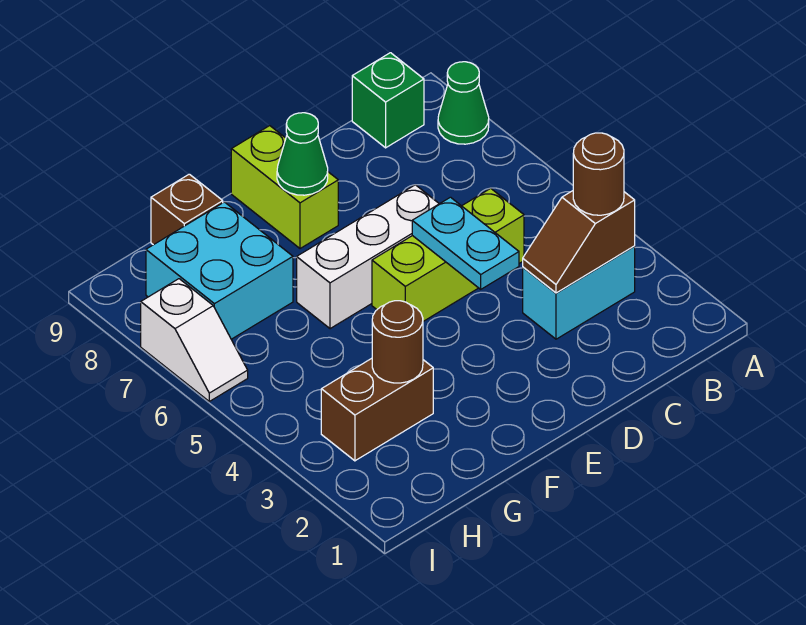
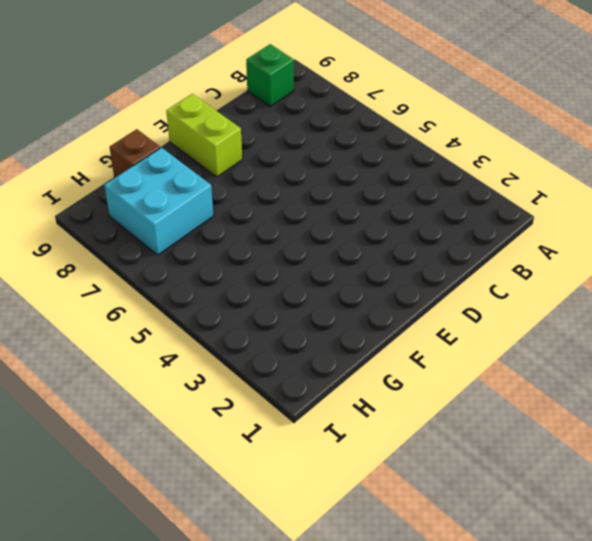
none -> green 1x1 cone [438,62,489,144]
none -> cyan 1x2 brick [523,246,635,339]
none -> lime 1x3 brick [372,188,524,321]

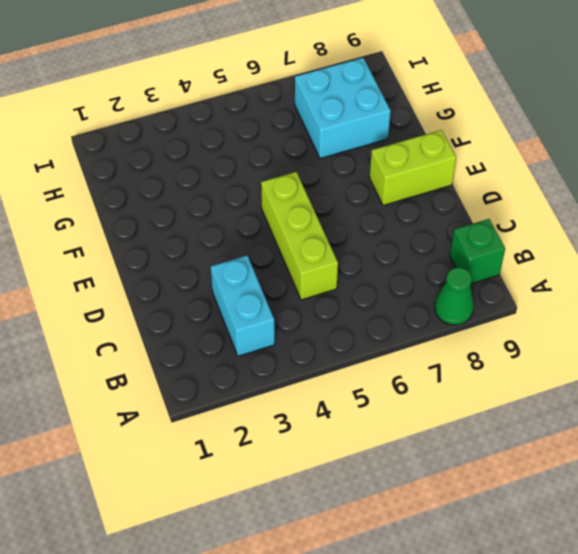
none -> white 1x3 brick [297,185,439,329]
none -> brown 1x2 brick [321,358,433,461]
none -> brown 1x1 brick [151,174,223,245]

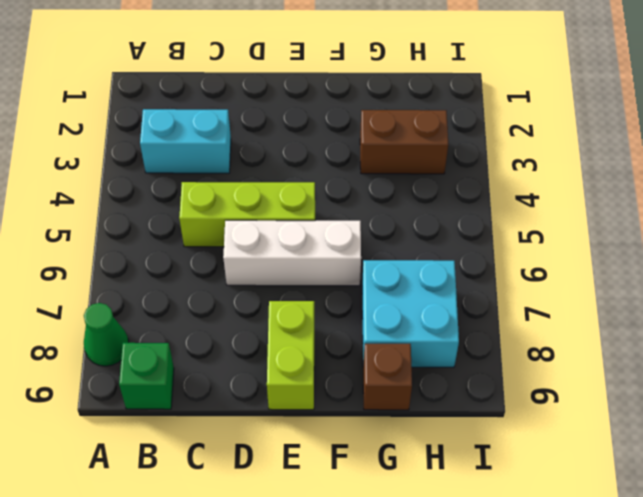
none -> white 1x2 slope [141,279,248,401]
none -> brown 1x2 slope [523,191,635,293]
none -> cyan 1x2 plate [412,197,519,289]

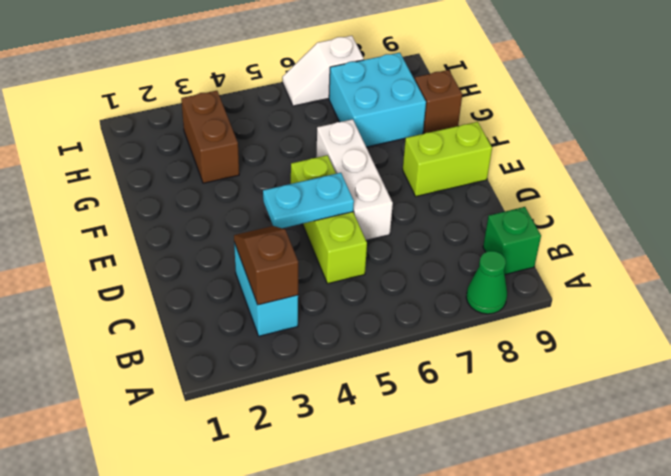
none -> green 1x1 cone [277,113,328,195]
none -> brown 1x1 round brick [372,301,423,383]
none -> brown 1x1 round brick [573,133,624,215]

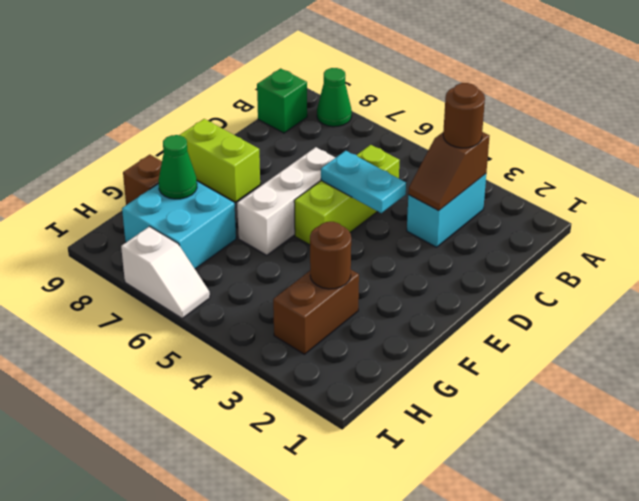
green 1x1 cone [159,135,197,199] -> green 1x1 cone moved to [277,113,328,195]

